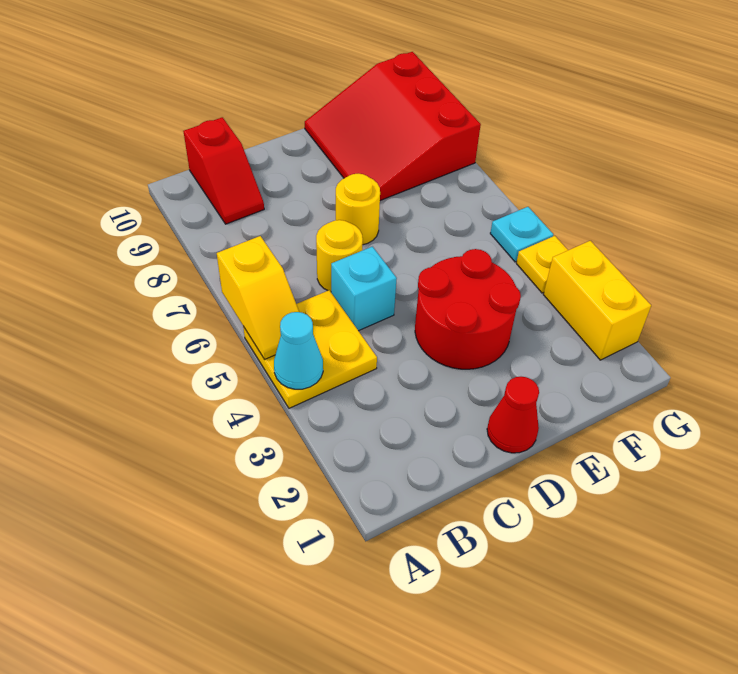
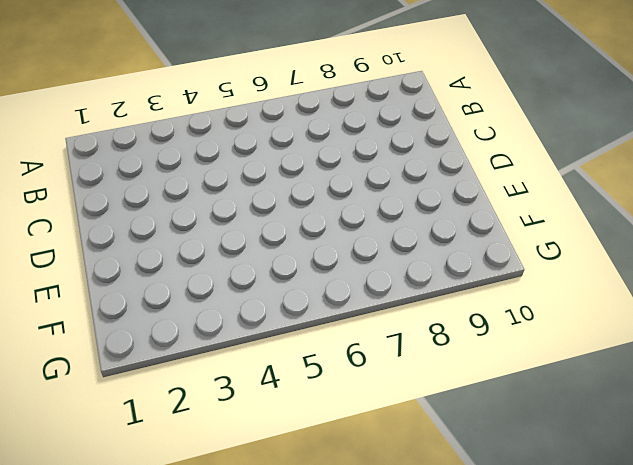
none -> yellow 2x2 plate [243,290,377,408]
none -> red 1x2 slope [183,117,264,224]
none -> cyan 1x1 brick [331,247,397,331]

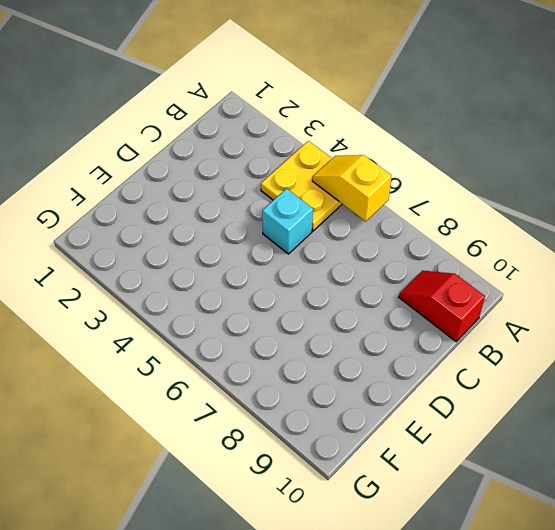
none -> yellow 1x1 round brick [316,220,363,292]
none -> red 1x1 cone [487,377,539,453]
none -> red 2x2 round brick [415,249,521,369]

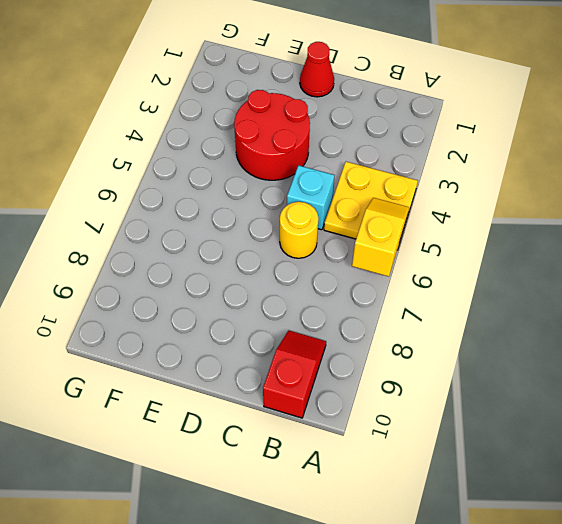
none -> yellow 1x1 round brick [336,174,380,245]
none -> red 3x3 slope [305,52,481,201]
none -> yellow 1x2 brick [543,241,651,360]

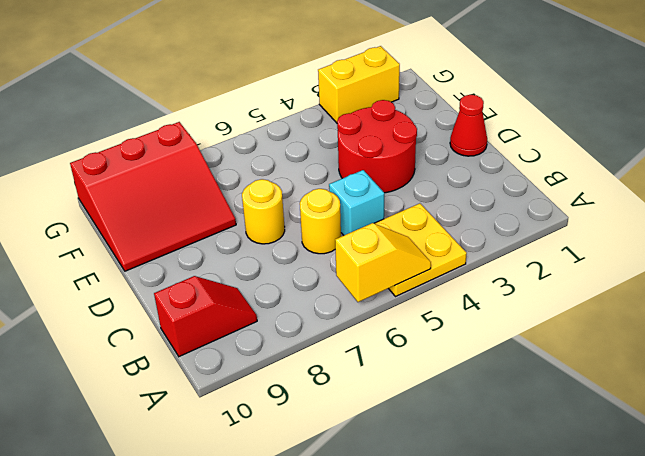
none -> yellow 1x1 plate [516,236,568,293]
none -> cyan 1x1 plate [490,207,553,262]
none -> cyan 1x1 cone [274,312,323,389]

